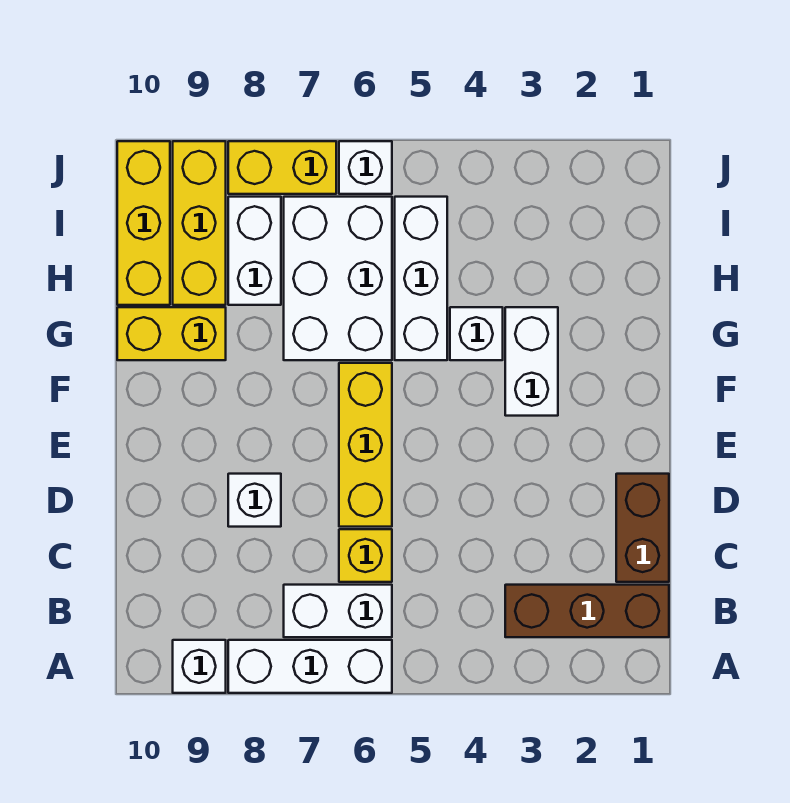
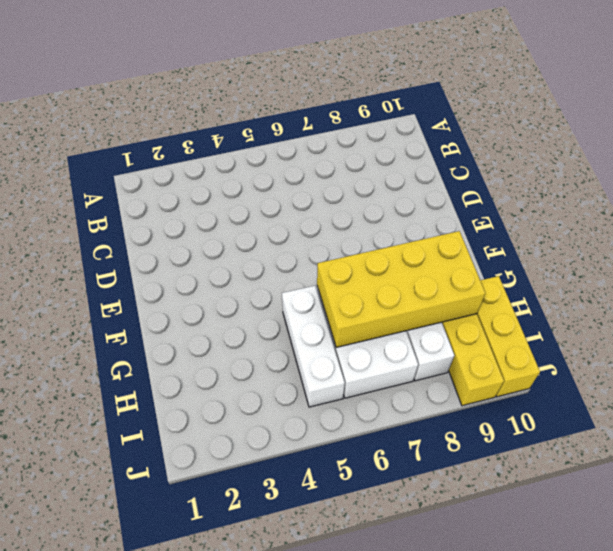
yellow 2x4 brick [317,231,485,348] -> none
none -> white 1x3 brick [228,640,392,693]
none -> white 1x1 brick [173,640,226,693]
none -> brown 1x3 brick [505,585,669,637]

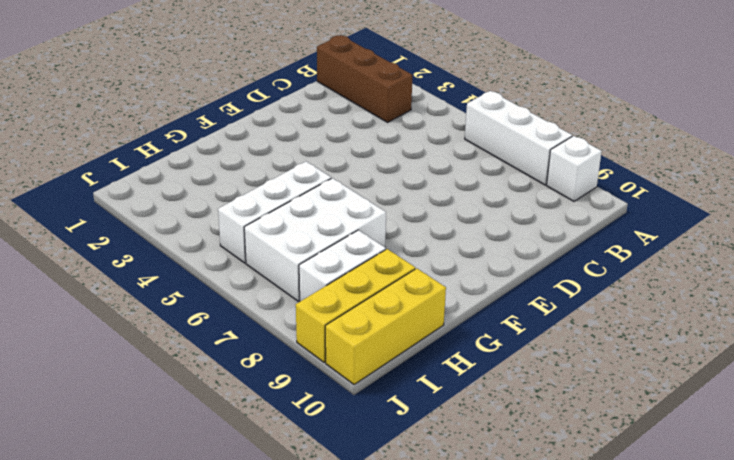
none -> white 1x2 brick [284,585,392,637]
none -> brown 1x2 brick [616,474,669,582]
none -> yellow 1x1 brick [339,529,392,582]

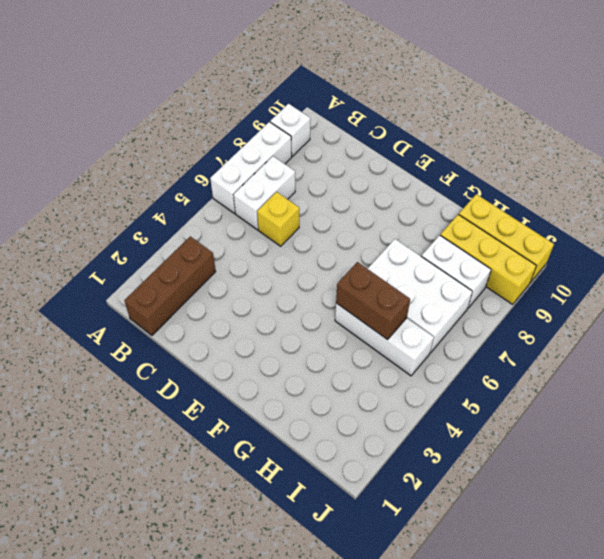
brown 1x2 brick [336,262,410,340] -> brown 1x2 brick moved to [616,474,669,582]
none -> yellow 1x3 brick [339,363,392,527]
none -> white 1x1 brick [228,474,281,527]
none -> white 1x2 brick [505,307,558,416]

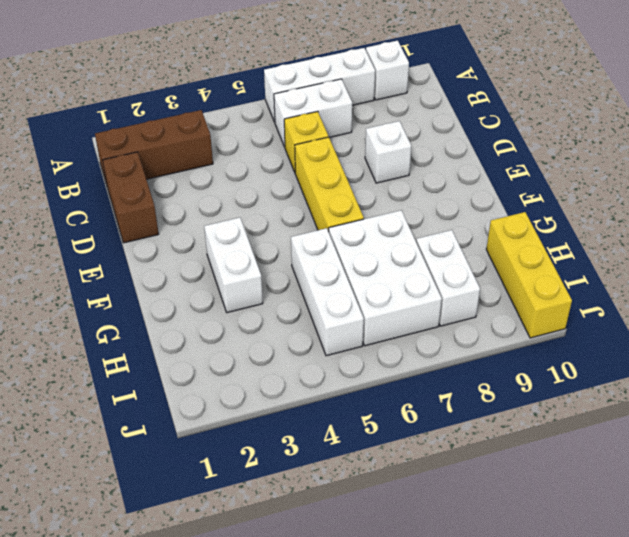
none -> white 1x1 brick [450,307,503,360]
none -> yellow 1x2 brick [117,307,226,360]
none -> yellow 1x3 brick [173,141,226,305]

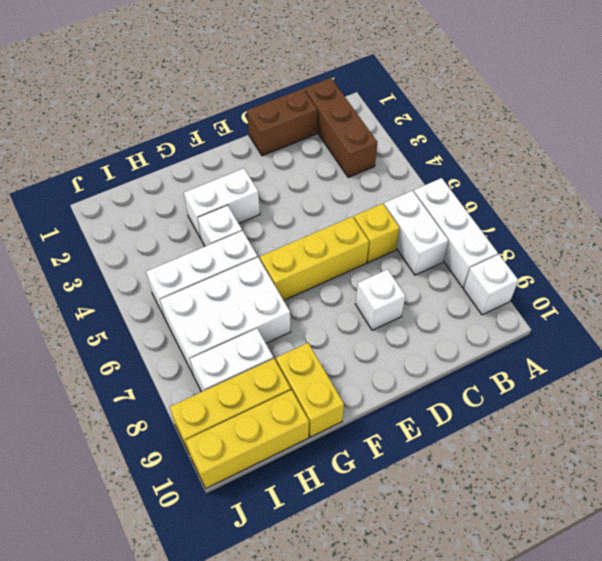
none -> white 1x1 brick [339,141,392,194]
none -> yellow 1x2 brick [228,141,336,194]

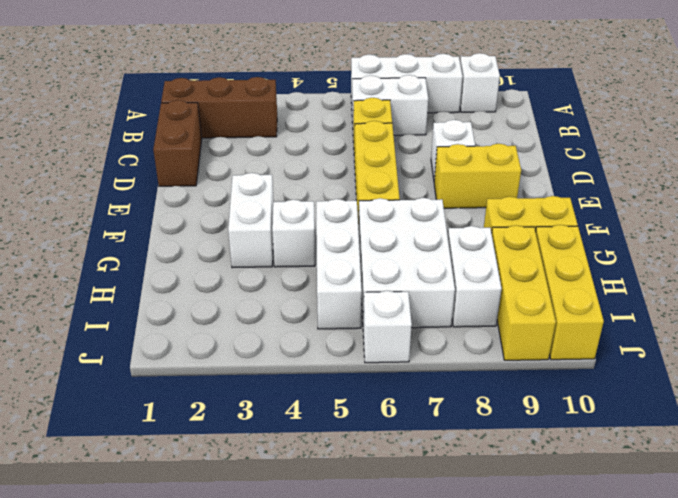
yellow 1x2 brick [434,144,521,208] -> yellow 1x2 brick moved to [228,141,336,194]

